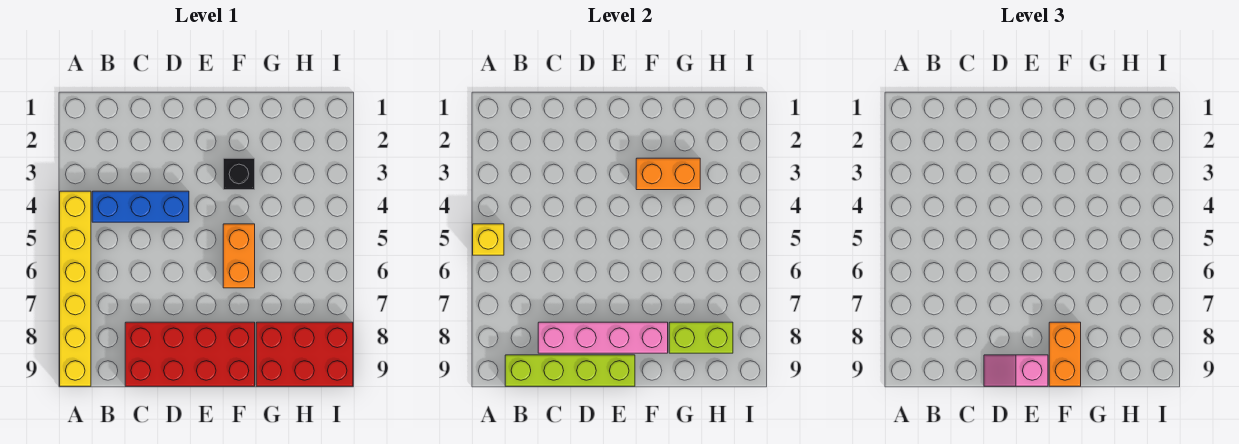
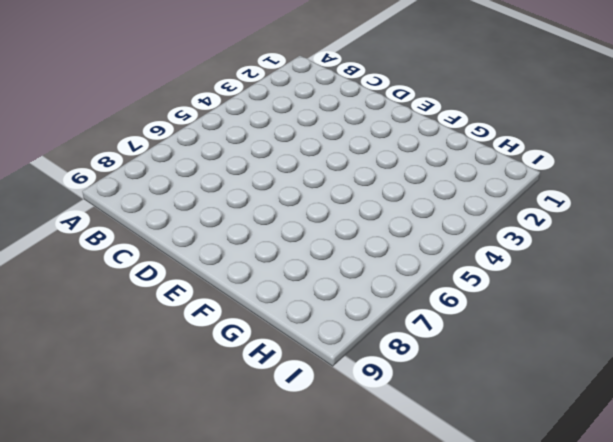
none -> yellow 1x6 brick [60,191,91,386]
none -> blue 1x3 brick [92,191,189,222]
none -> red 2x4 brick [125,322,255,386]

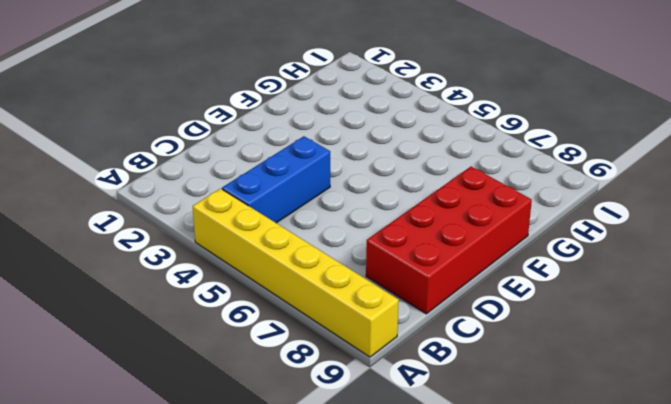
none -> black 1x1 brick [223,158,255,190]
none -> orange 1x2 brick [223,224,255,288]
none -> red 2x3 brick [256,322,353,386]

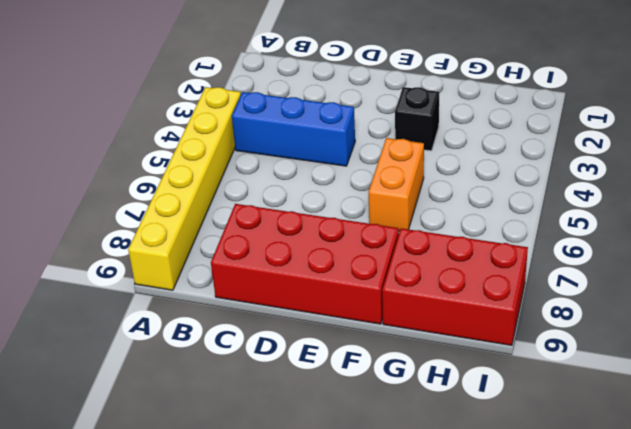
none -> yellow 1x1 brick [473,224,504,255]
none -> lime 1x4 brick [505,355,635,386]
none -> pink 1x4 brick [538,322,668,353]

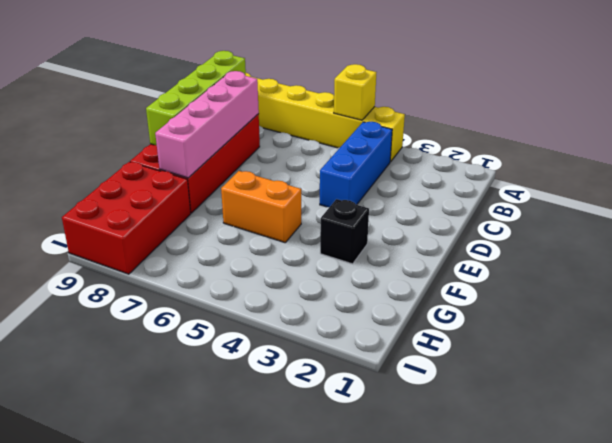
none -> orange 1x2 brick [636,158,700,190]
none -> lime 1x2 brick [669,322,733,353]
none -> pink 1x2 slope [984,355,1048,386]

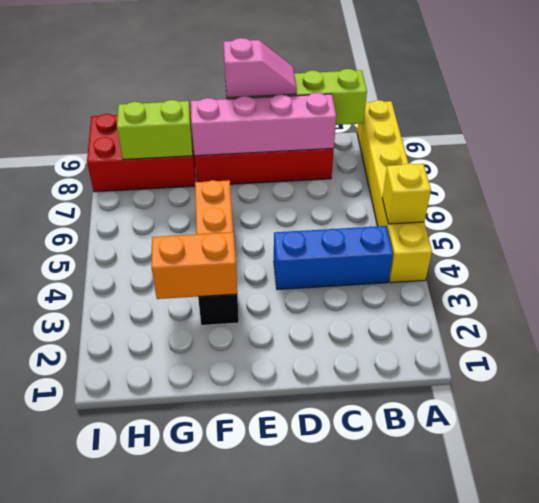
none -> orange 1x2 brick [1049,322,1081,386]

